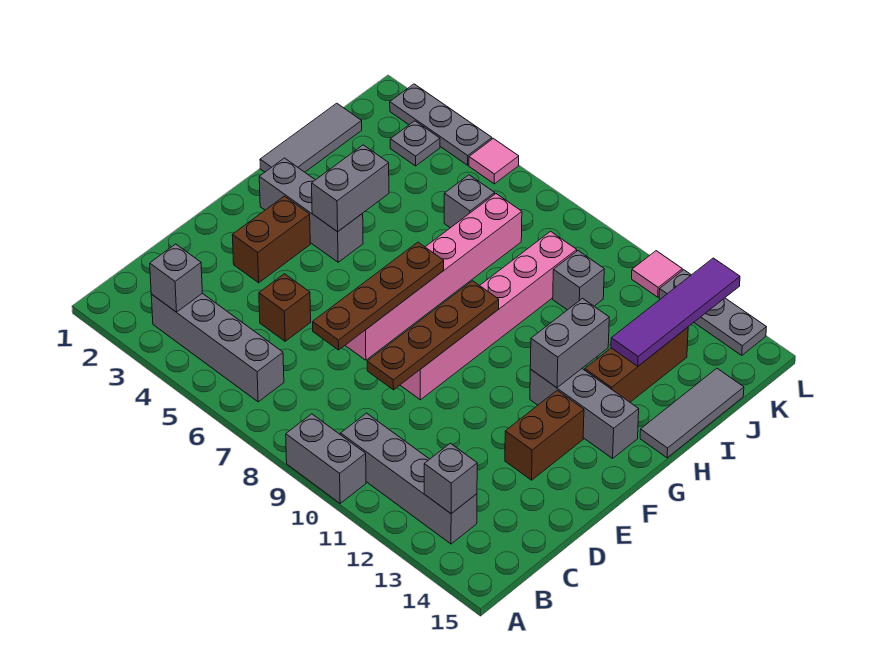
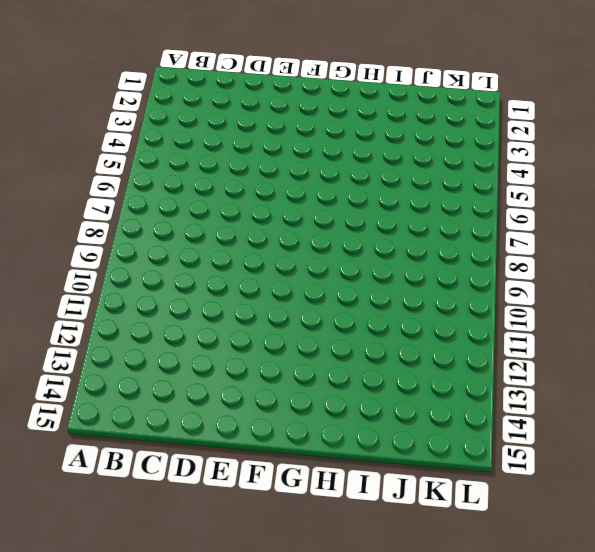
none -> grey 1x2 brick [286,414,366,503]
none -> grey 1x4 brick [151,293,284,402]
none -> grey 1x4 brick [341,413,477,544]

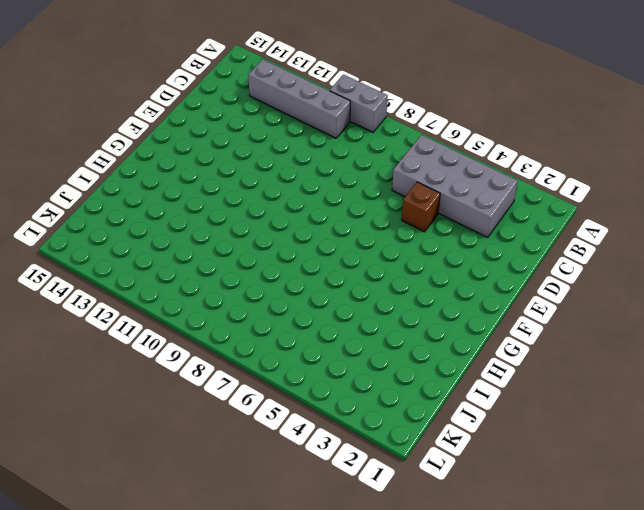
grey 2x4 brick [392,135,518,237] -> grey 1x4 brick [151,293,284,402]
none -> brown 1x2 brick [232,196,310,283]
none -> pink 1x6 brick [345,194,522,360]
none -> pink 1x6 brick [400,231,577,400]

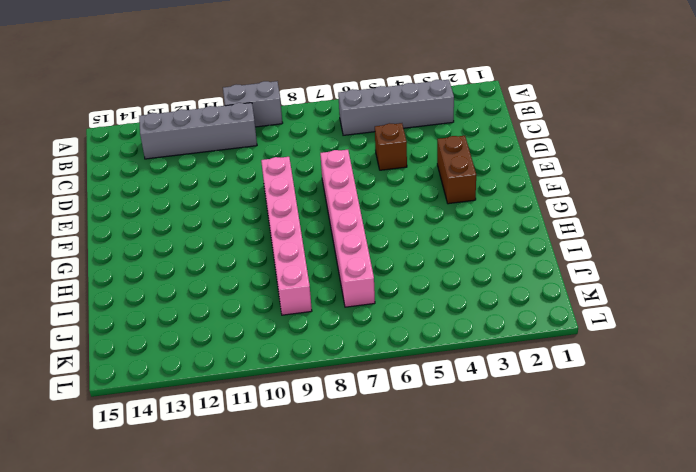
none -> brown 1x2 brick [505,390,584,480]
none -> grey 1x3 brick [259,158,363,262]
none -> grey 1x3 brick [530,369,639,458]

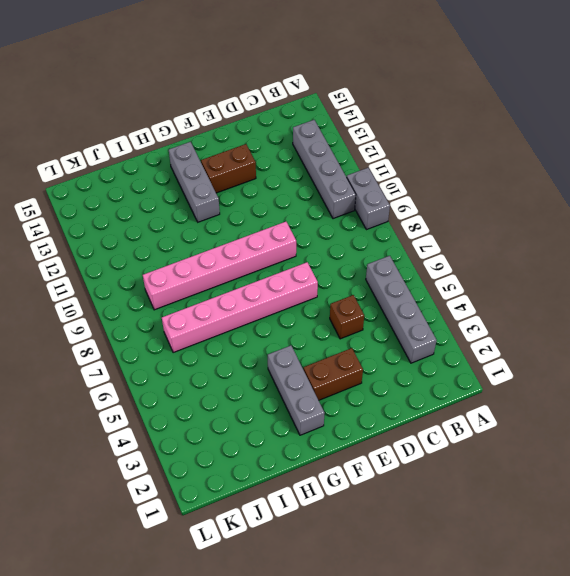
none -> grey 1x3 tile [260,103,362,172]
none -> brown 1x3 brick [585,327,688,402]
none -> grey 1x3 tile [640,368,744,458]

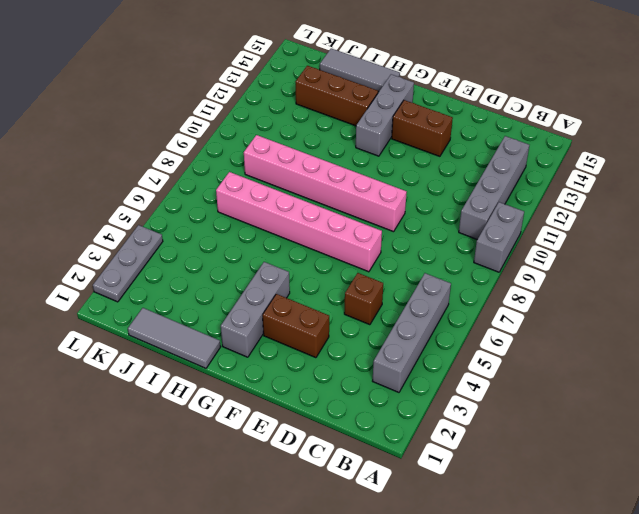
none -> grey 1x1 brick [444,175,495,228]
none -> grey 1x1 brick [553,251,604,310]
none -> grey 1x1 plate [390,121,440,166]

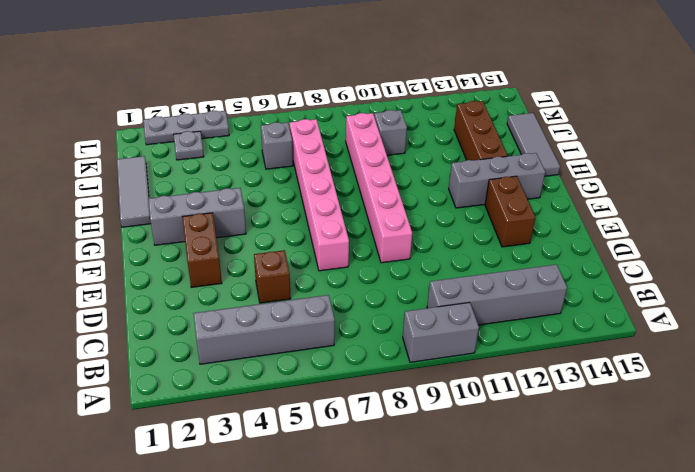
none -> pink 1x1 tile [469,138,519,184]
none -> pink 1x1 tile [632,251,682,297]
none -> grey 1x3 plate [659,270,766,355]

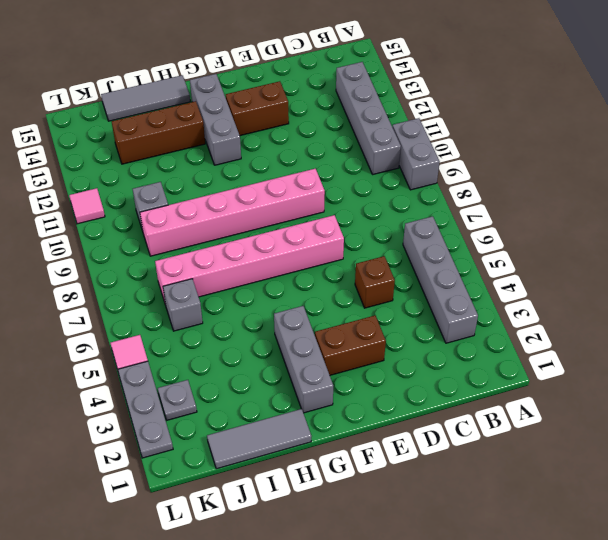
none -> grey 1x3 plate [659,270,766,355]
none -> grey 1x1 brick [150,244,202,312]
none -> grey 1x1 brick [424,443,477,514]

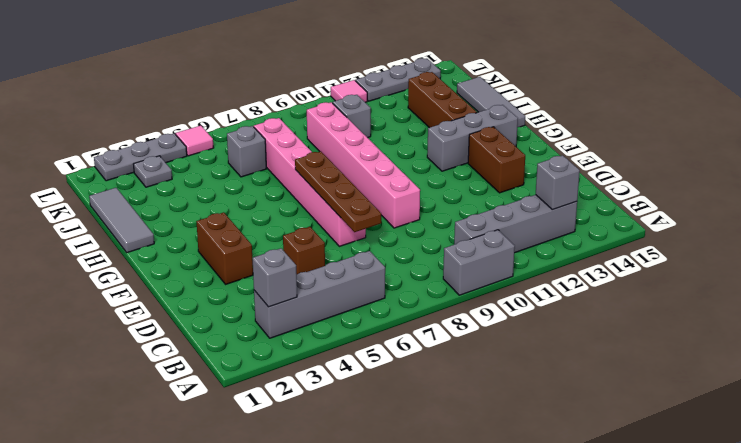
none -> grey 1x3 brick [259,158,363,262]
none -> brown 1x4 plate [367,281,499,390]
none -> grey 1x2 brick [312,145,389,232]

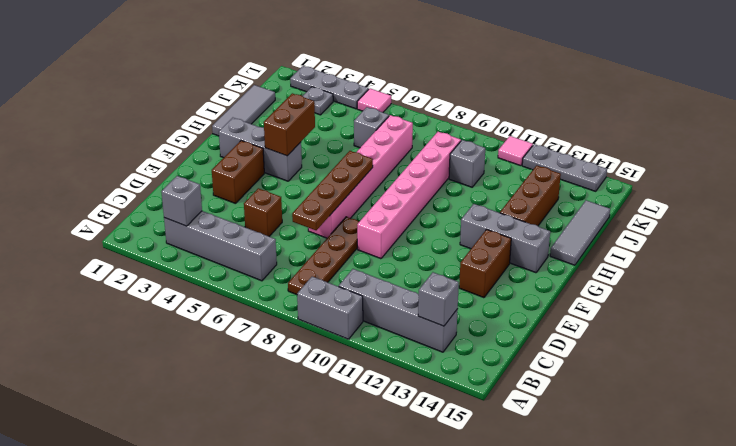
brown 1x4 plate [288,217,359,295] -> brown 1x4 plate moved to [367,281,499,390]
brown 1x2 brick [264,93,315,156] -> grey 1x2 brick [312,145,389,232]
none -> grey 1x2 brick [530,298,609,388]
none -> purple 1x4 tile [611,258,740,366]

